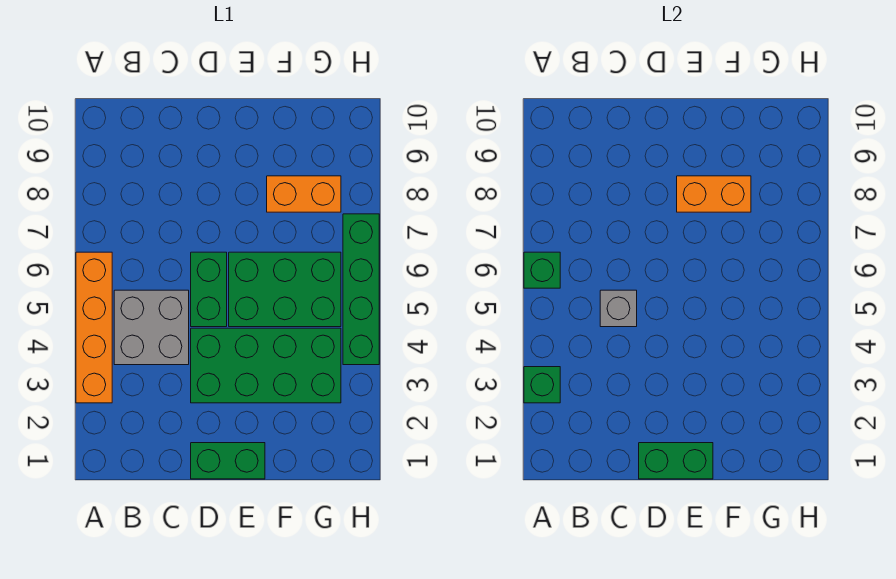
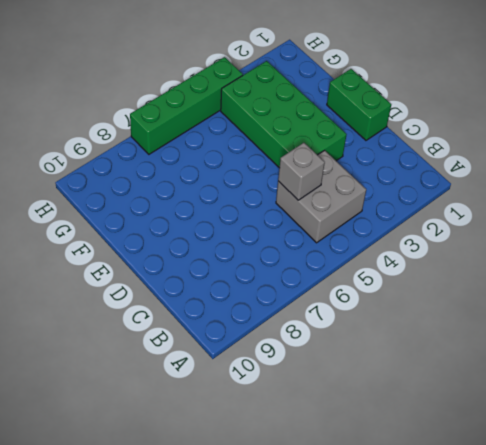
none -> orange 1x4 brick [76,252,112,403]
none -> green 1x2 brick [191,252,227,327]
none -> green 2x3 brick [229,252,341,327]

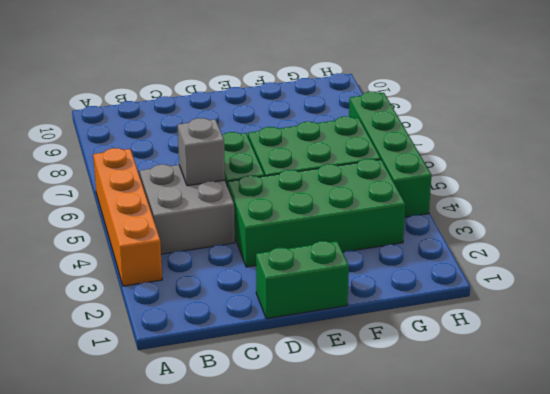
none -> orange 1x2 brick [267,176,341,212]
none -> green 1x1 brick [524,367,560,403]
none -> green 1x1 brick [524,252,560,288]

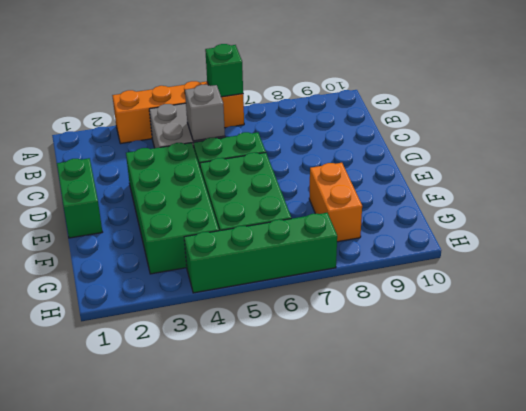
none -> green 1x1 brick [524,367,560,403]
none -> green 1x2 brick [639,443,713,479]
none -> orange 1x2 brick [677,176,751,212]

